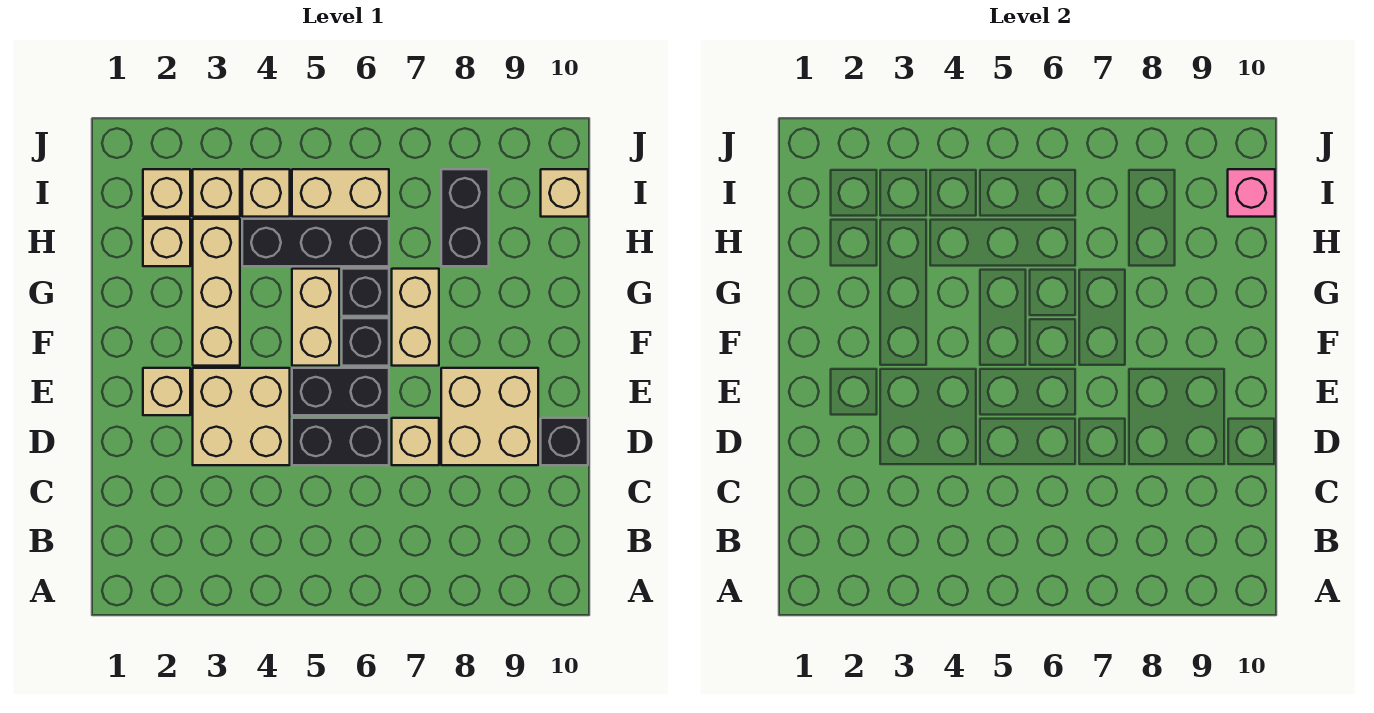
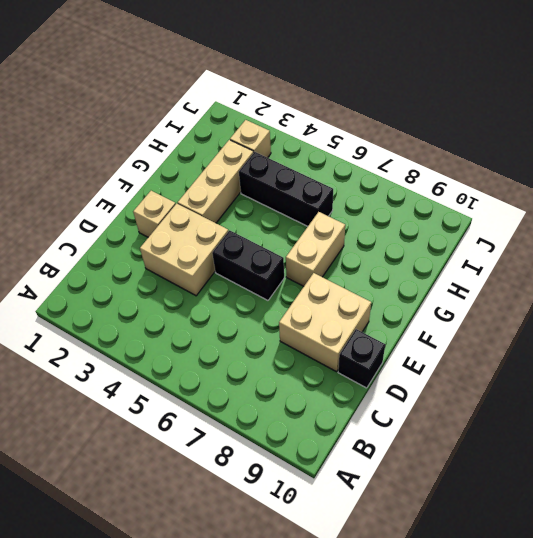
none -> black 1x2 brick [292,418,389,465]
none -> tan 1x1 brick [392,418,439,465]
none -> tan 1x2 brick [292,269,339,366]

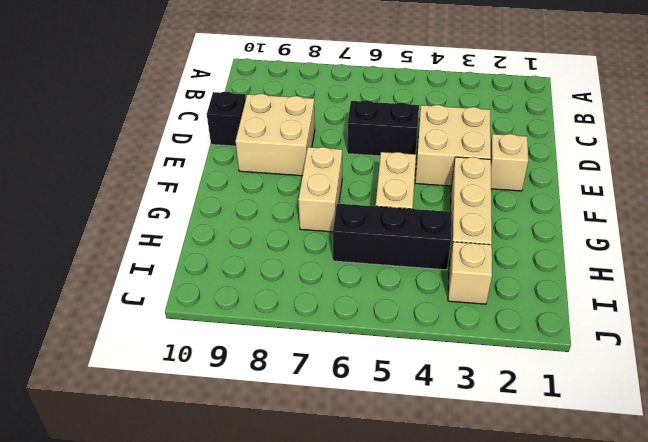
none -> tan 1x1 brick [392,418,439,465]
none -> black 1x2 brick [292,368,389,415]
none -> black 1x1 brick [342,318,389,366]

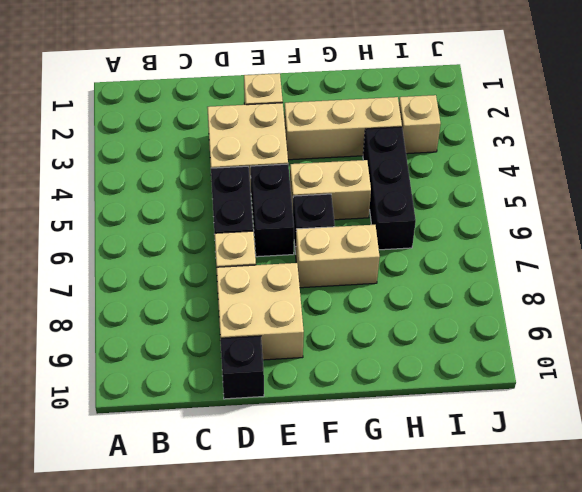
none -> black 1x1 brick [342,269,389,316]
none -> tan 1x1 brick [143,219,190,266]
none -> black 1x2 brick [441,169,489,266]

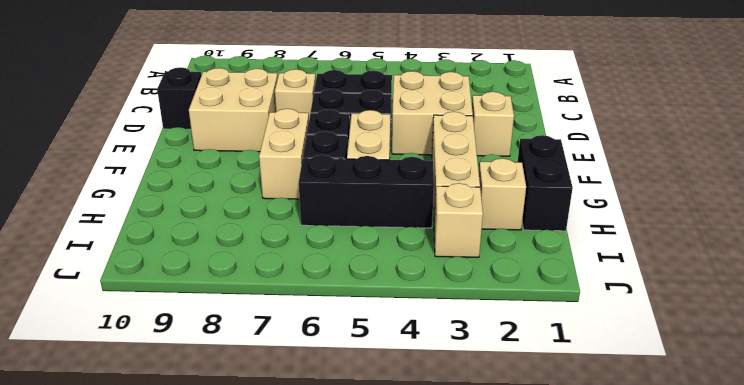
black 1x2 brick [518,135,573,231] -> black 1x2 brick moved to [441,169,489,266]
none -> tan 1x1 brick [143,169,190,217]
none -> tan 1x1 brick [242,169,290,217]
none -> tan 1x2 brick [292,169,389,217]

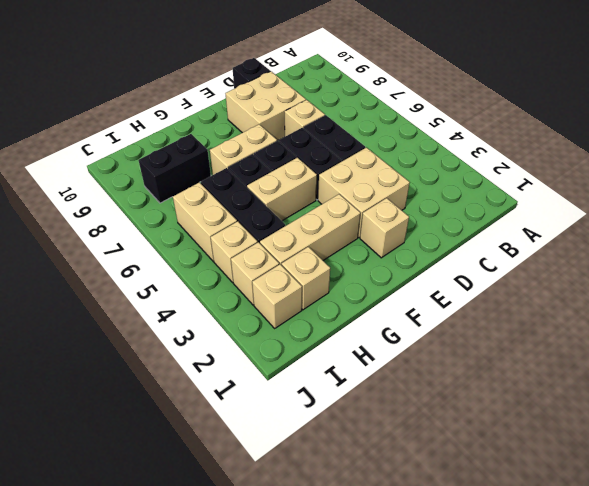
none -> tan 1x1 brick [541,169,588,217]
none -> pink 1x1 brick [1228,169,1275,217]

